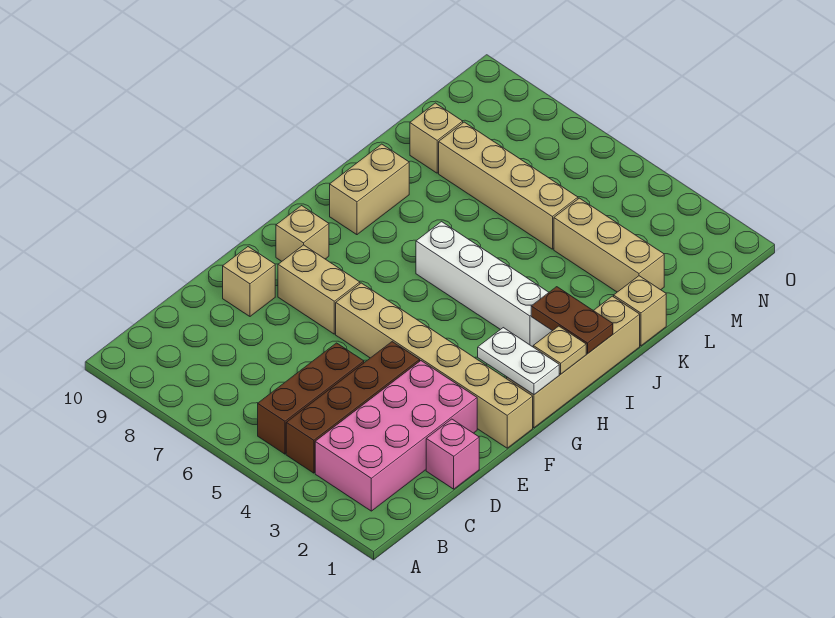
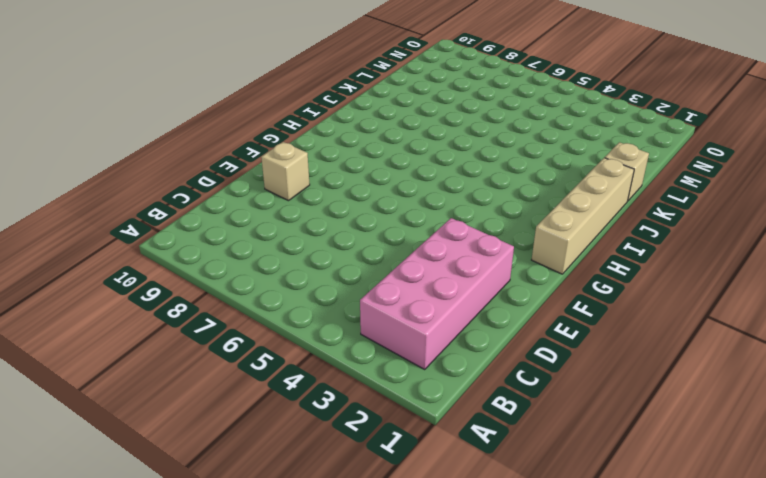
none -> brown 1x4 brick [286,342,420,473]
none -> brown 1x3 brick [258,343,364,454]
none -> pink 1x1 brick [426,419,479,489]

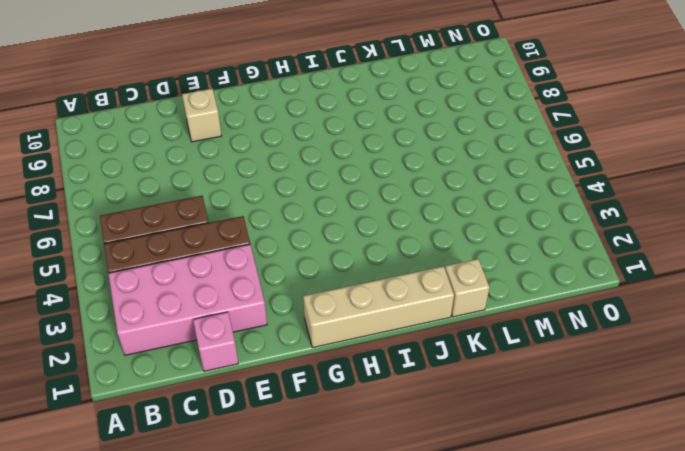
none -> tan 1x6 brick [336,283,533,448]
none -> tan 1x2 brick [278,245,360,334]
none -> tan 1x1 brick [276,206,329,261]

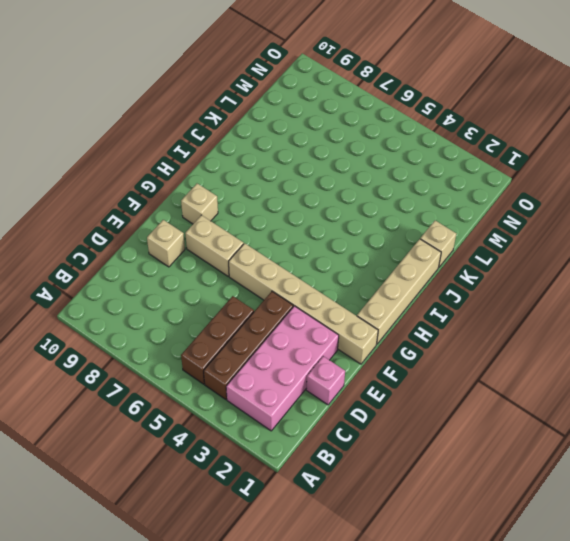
none -> white 1x4 brick [416,222,552,347]
none -> tan 1x2 brick [330,144,409,235]
none -> tan 1x3 brick [554,198,664,292]

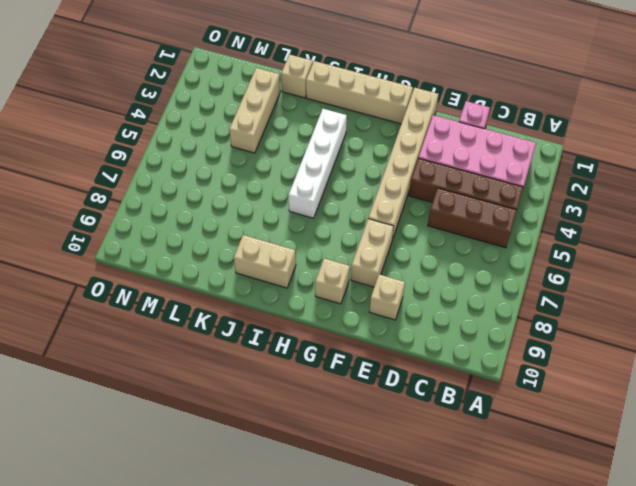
none -> tan 1x4 brick [439,122,578,249]
none -> tan 1x1 brick [410,103,463,173]
none -> white 1x2 plate [478,328,559,395]

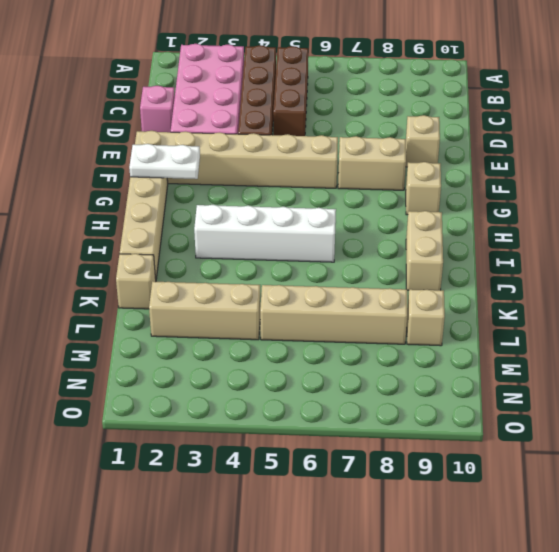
none -> tan 1x1 plate [533,326,586,374]
none -> brown 1x2 plate [531,287,613,354]

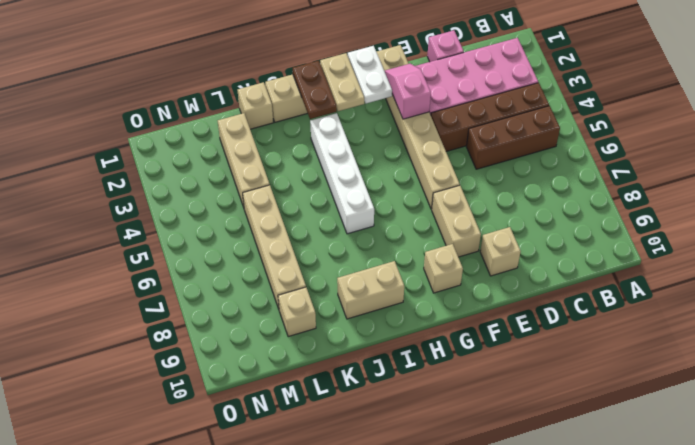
pink 1x2 slope [385,64,431,119] -> none
tan 1x2 plate [320,53,364,111] -> tan 1x1 plate [533,326,586,374]

